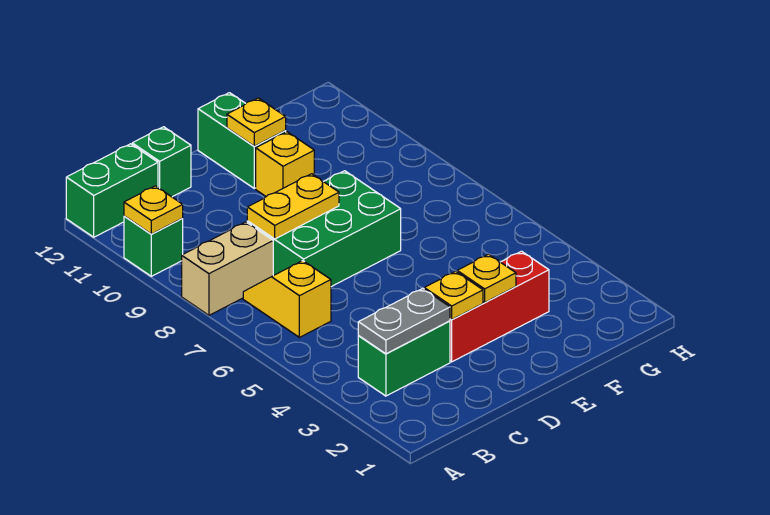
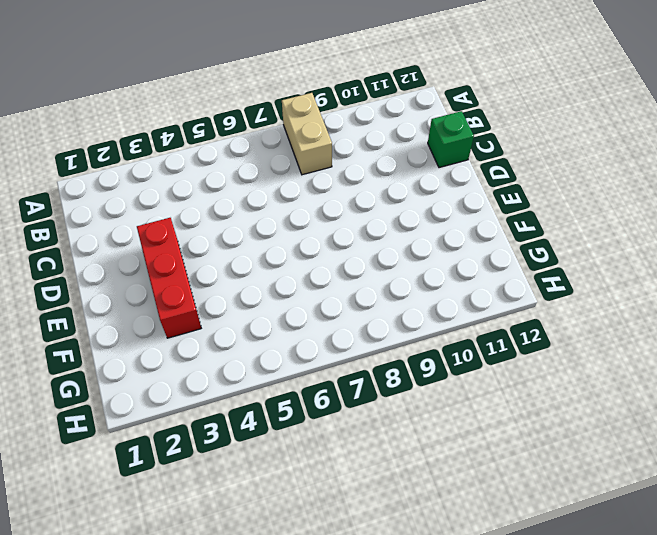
none -> green 1x1 brick [124,216,183,276]
none -> green 1x2 brick [66,144,158,237]
none -> green 1x2 brick [358,321,450,396]

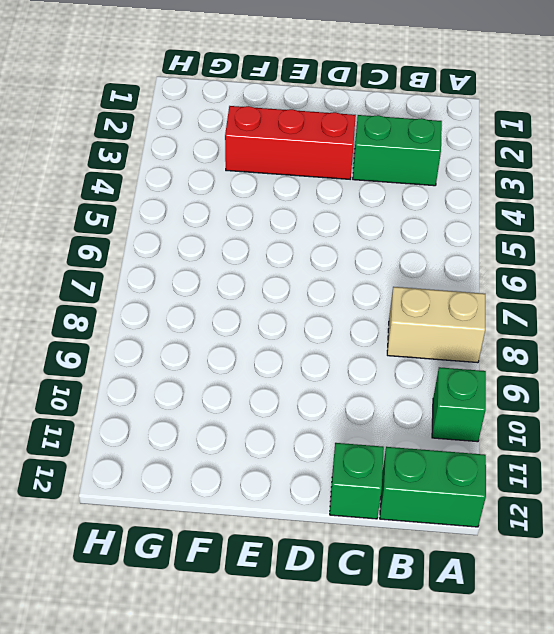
none -> yellow 1x2 slope [243,261,331,337]
none -> green 2x3 brick [247,171,401,287]
none -> yellow 1x1 brick [256,132,314,196]

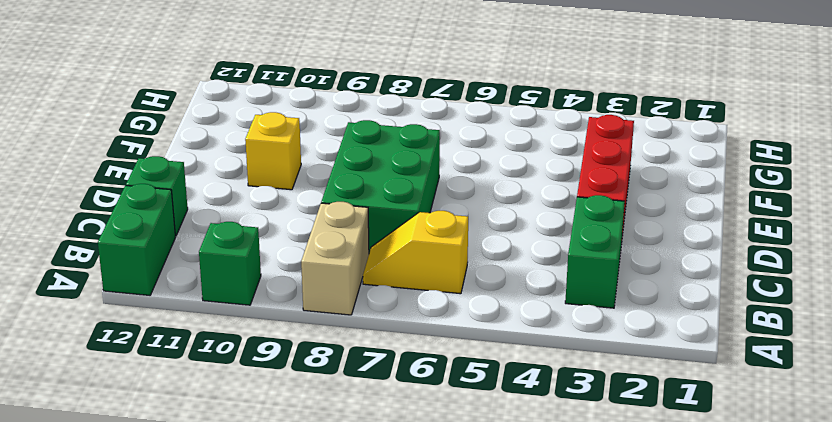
none -> green 1x2 brick [198,93,286,188]
none -> yellow 1x1 plate [124,186,183,234]
none -> grey 1x2 plate [358,288,450,354]

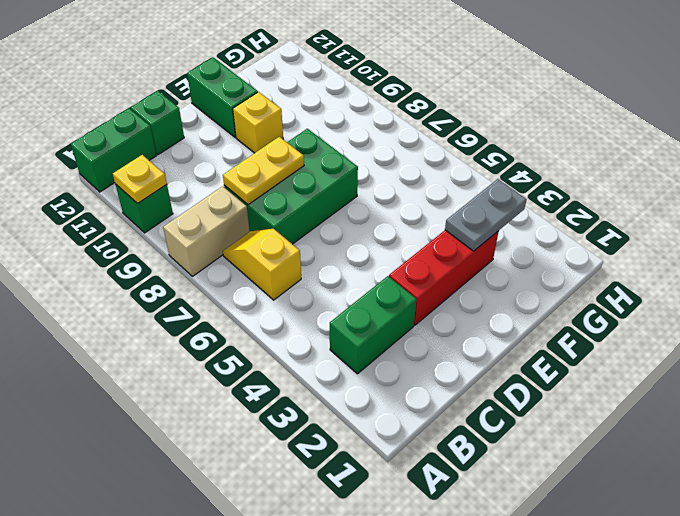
grey 1x2 plate [445,179,526,251] -> grey 1x2 plate moved to [358,288,450,354]
none -> yellow 1x1 plate [424,271,483,320]
none -> yellow 1x1 plate [457,254,516,302]
none -> yellow 1x1 plate [227,98,286,146]

